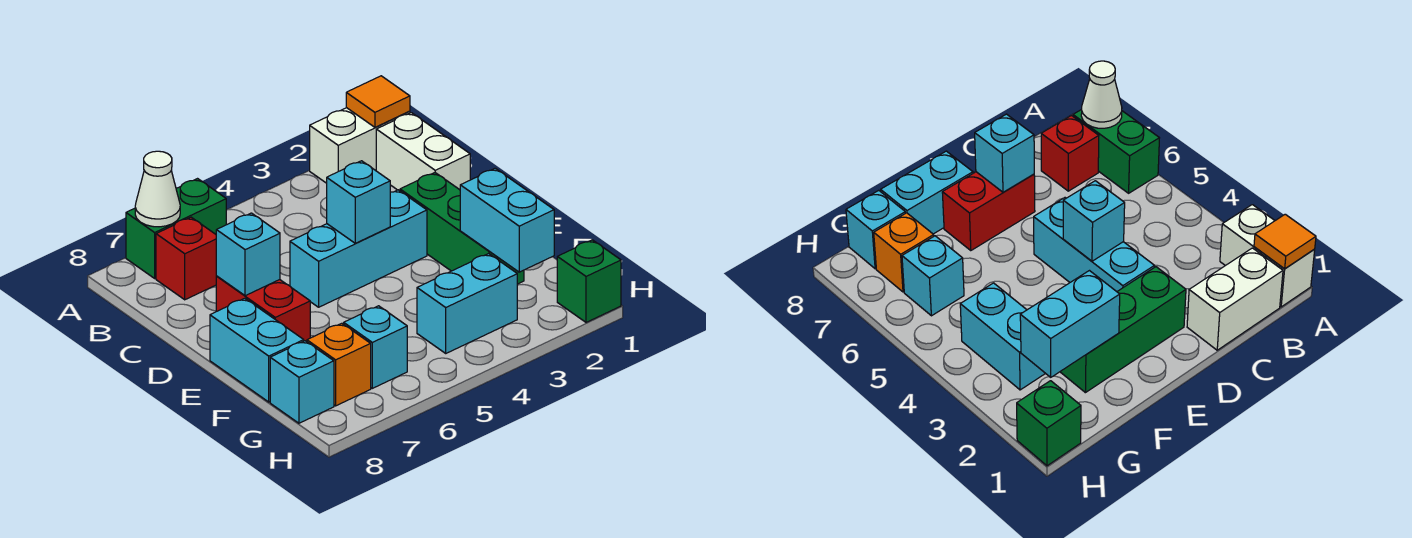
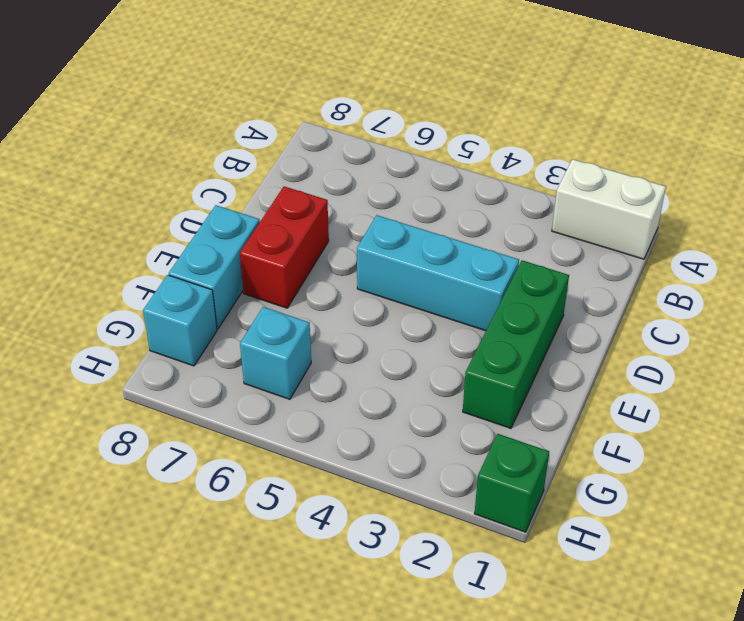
none -> green 1x2 brick [126,179,226,278]
none -> white 1x2 brick [376,113,470,191]
none -> red 1x1 brick [156,217,216,300]

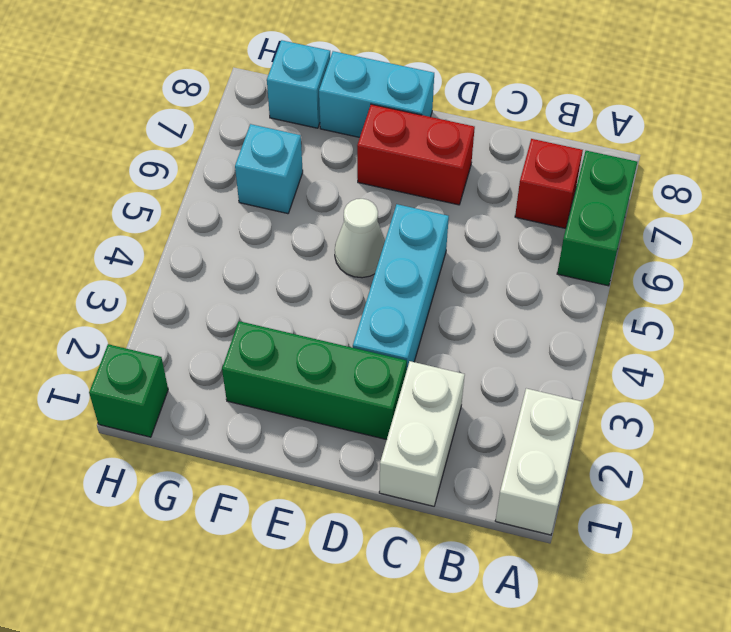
white 1x2 brick [379,361,465,506] -> white 1x2 brick turned to [376,113,470,191]
white 1x1 cone [335,199,385,278] -> white 1x1 cone moved to [135,151,180,227]
none -> cyan 1x2 brick [417,254,517,353]
none -> orange 1x1 brick [307,323,371,406]
none -> orange 1x1 tile [346,76,410,127]

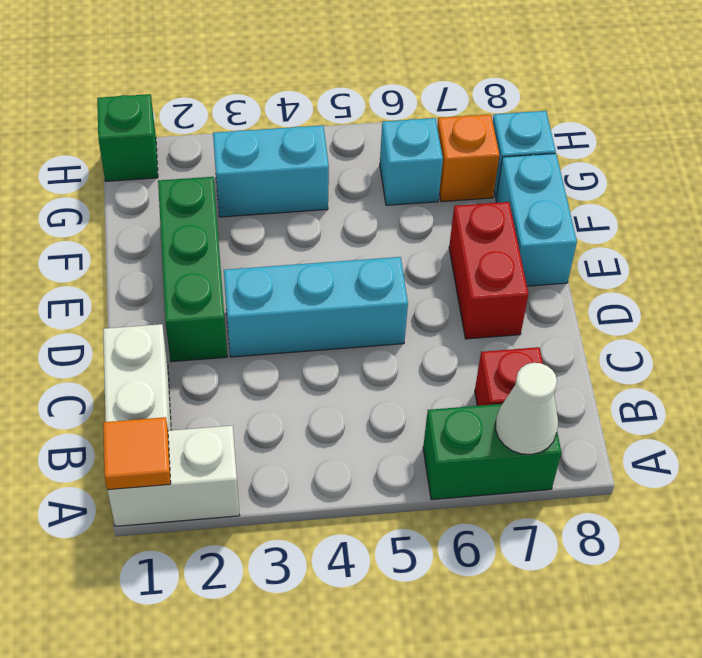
none -> cyan 1x1 brick [327,161,390,243]
none -> cyan 1x1 brick [216,213,280,296]
none -> cyan 1x2 brick [460,168,554,272]

